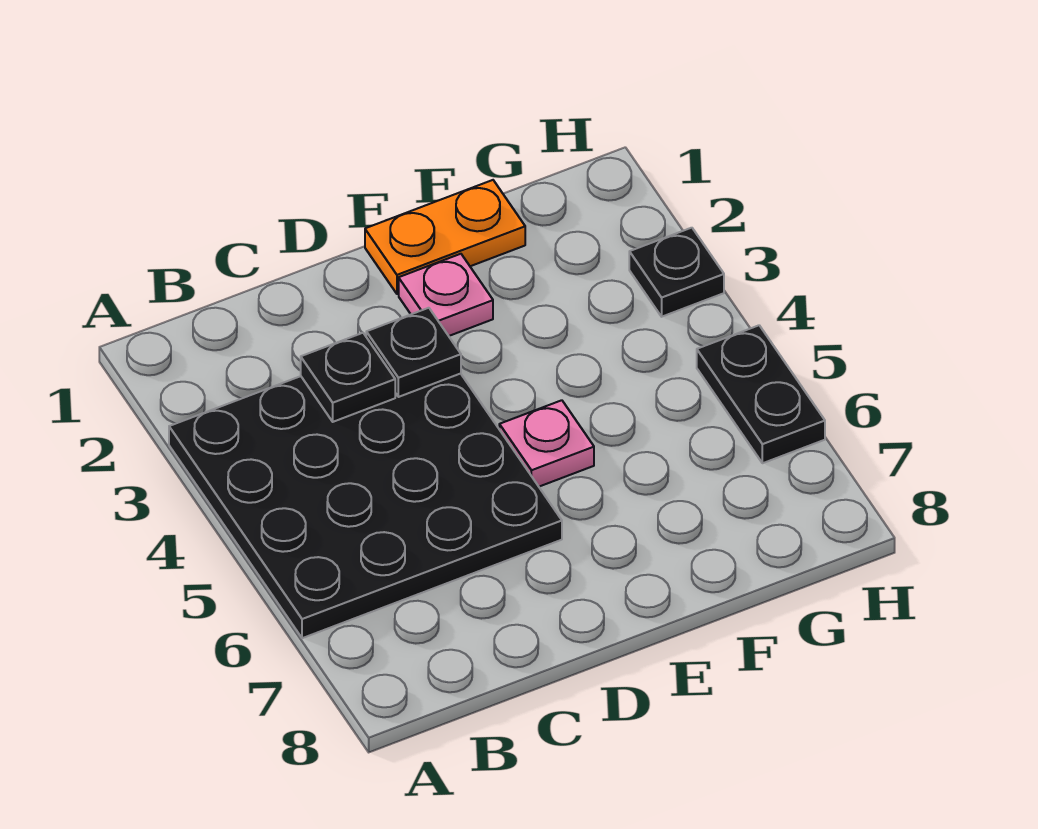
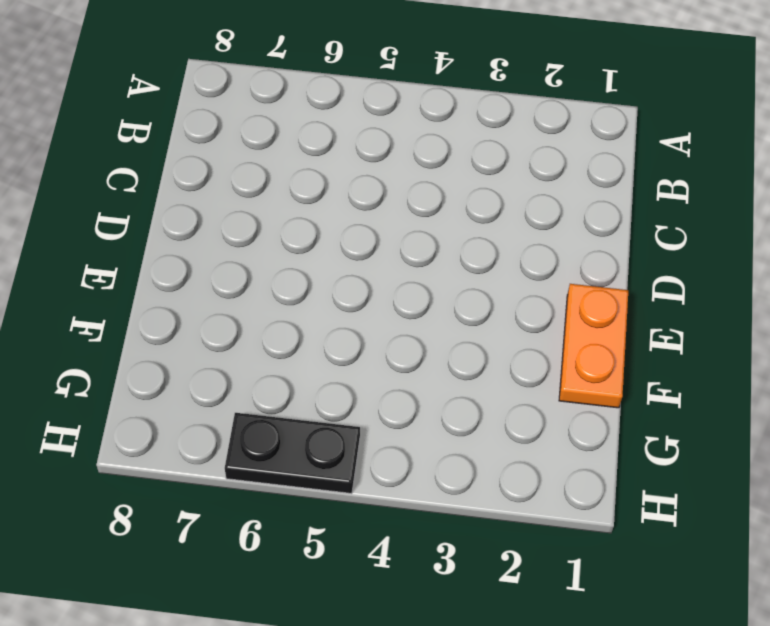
none -> black 4x4 plate [169,374,562,638]
none -> pink 1x1 plate [399,254,493,336]

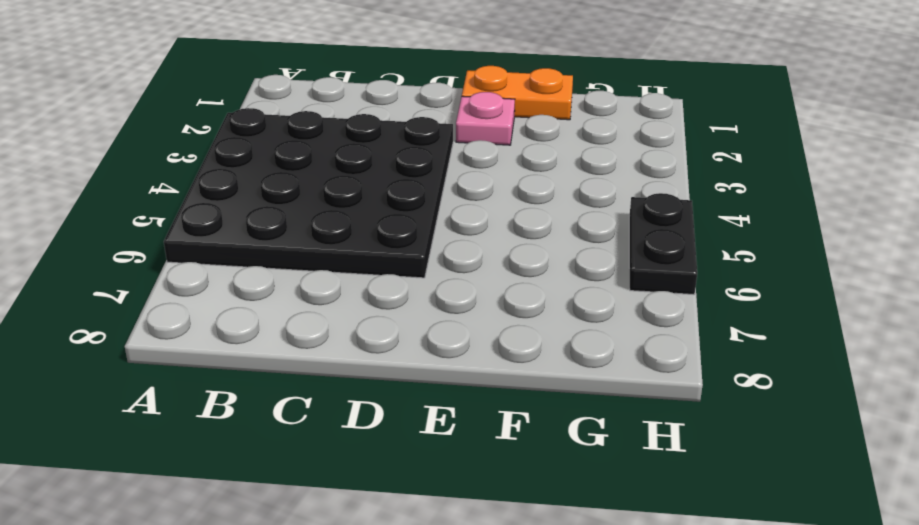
none -> pink 1x1 plate [499,400,594,487]
none -> black 1x1 plate [629,228,724,317]

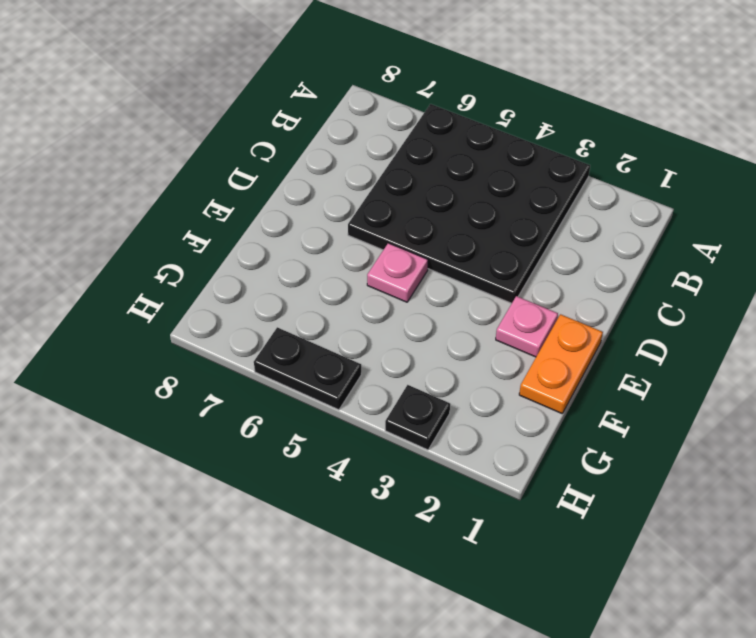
none -> black 1x1 plate [301,333,395,422]
none -> black 1x1 plate [366,308,461,397]

